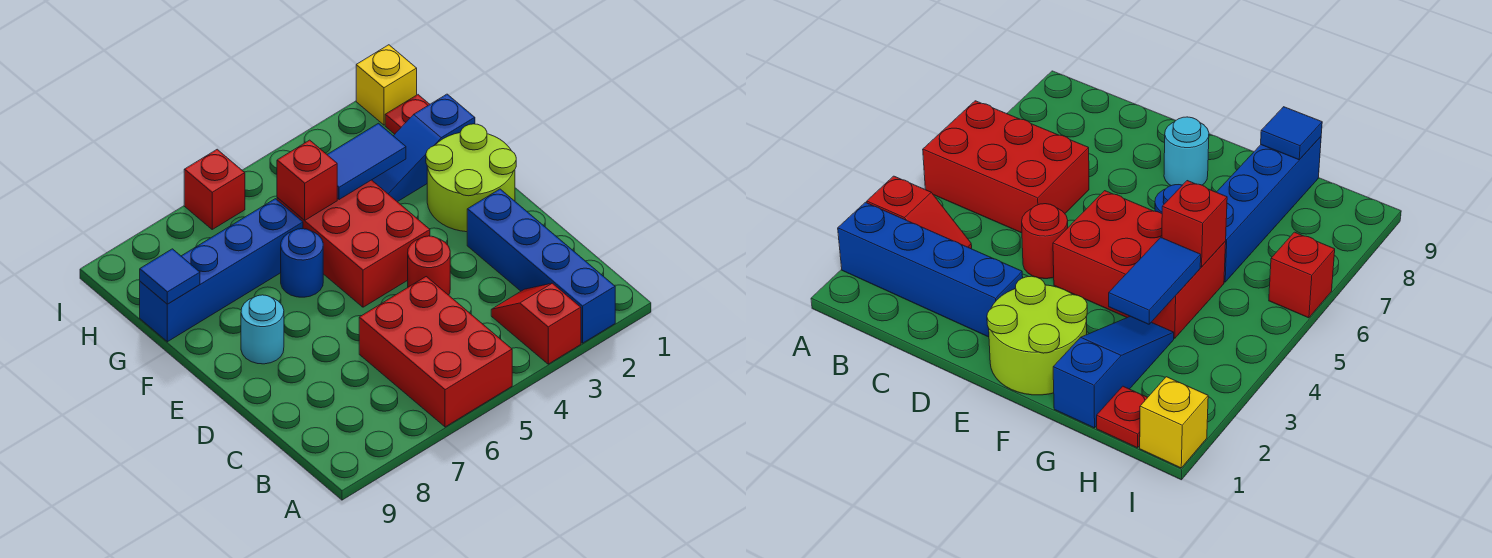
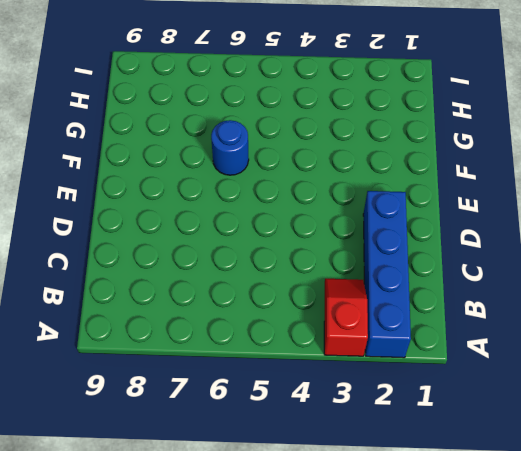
none -> red 2x3 brick [359,277,512,427]
none -> red 1x1 round brick [408,236,450,295]
none -> lime 2x2 round brick [426,124,516,232]

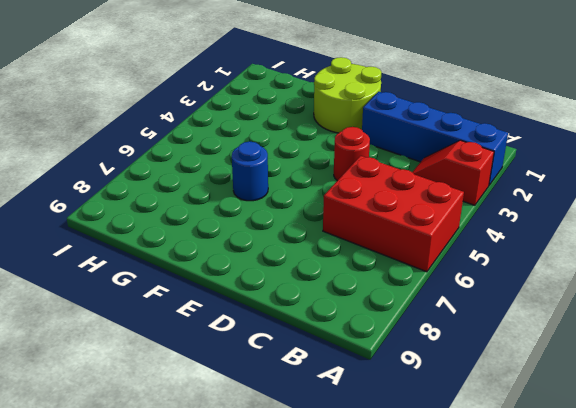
none -> red 2x3 brick [277,180,430,307]
none -> cyan 1x1 round brick [241,295,284,364]
none -> blue 1x3 slope [372,94,475,202]

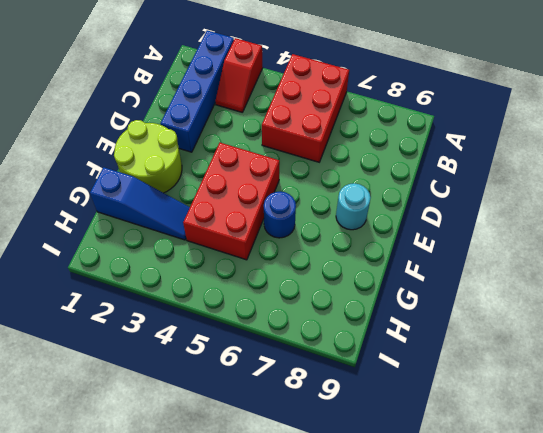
none -> red 1x1 round brick [408,236,450,295]
none -> blue 1x4 brick [140,199,303,342]
none -> red 1x1 plate [385,95,430,134]

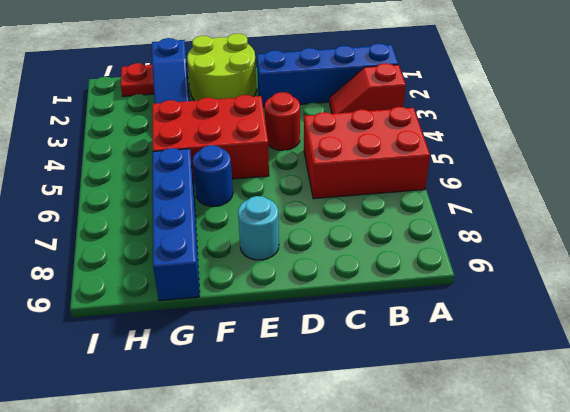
none -> yellow 1x1 brick [356,45,417,125]
none -> red 1x1 brick [184,149,245,229]
none -> blue 1x2 tile [327,123,406,200]

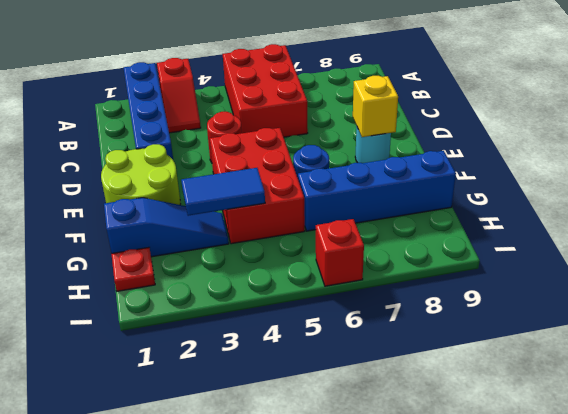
yellow 1x1 brick [353,76,398,137] -> yellow 1x1 brick moved to [356,45,417,125]
none -> red 1x1 brick [277,140,337,220]
none -> blue 1x1 tile [140,249,200,304]

